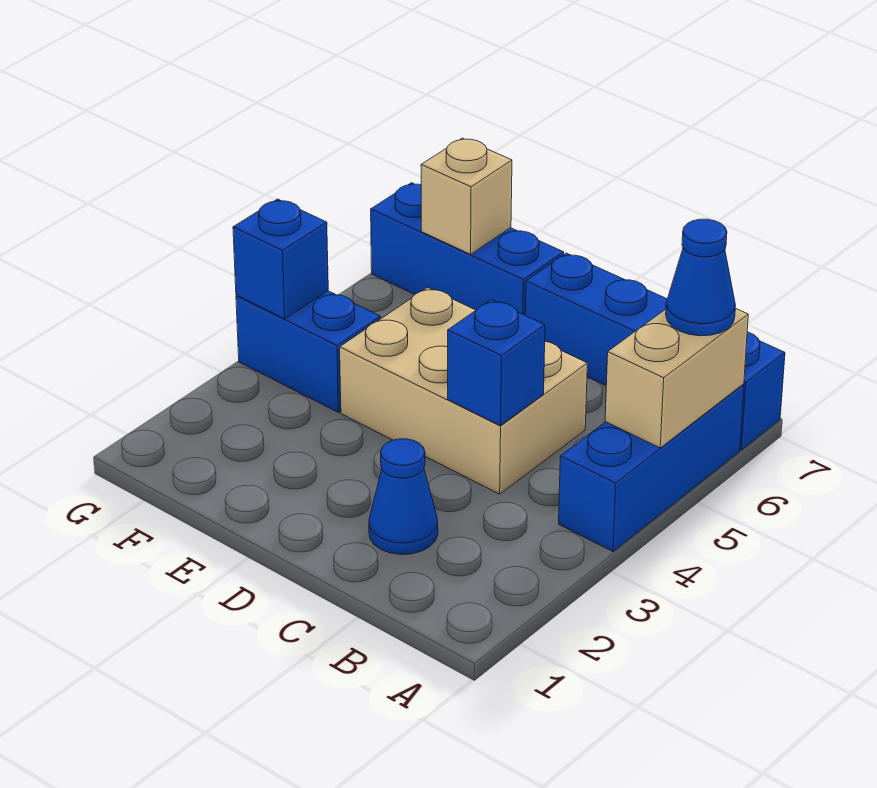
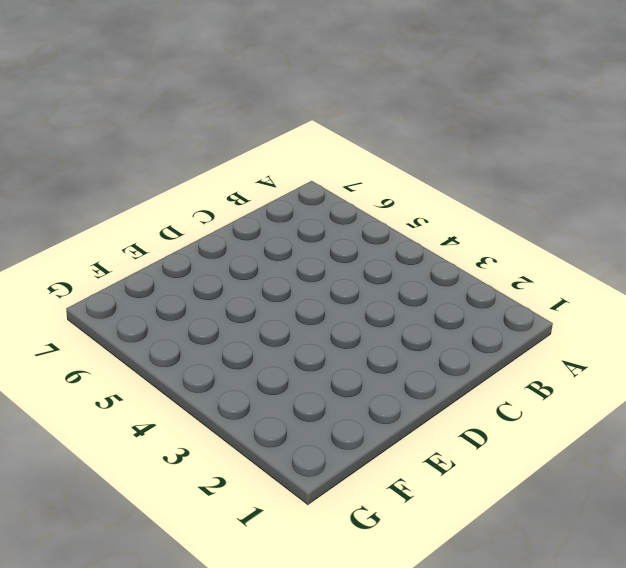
none -> blue 1x3 brick [559,384,744,552]
none -> blue 1x4 brick [525,253,785,450]

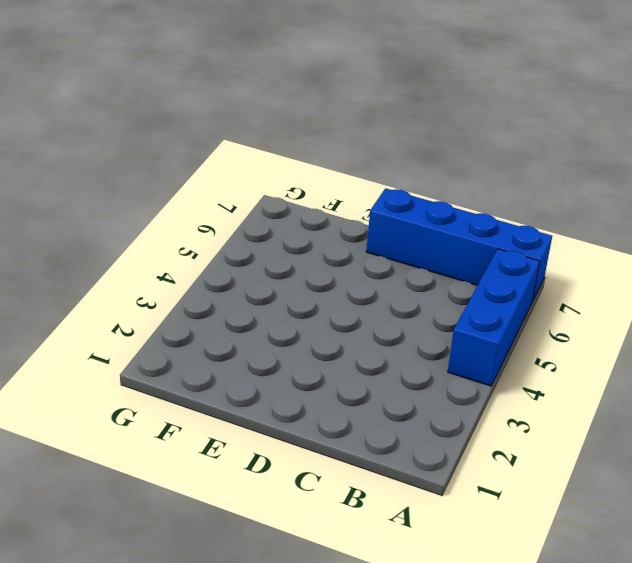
none -> blue 1x1 cone [369,439,438,555]
none -> tan 2x3 brick [340,287,587,494]

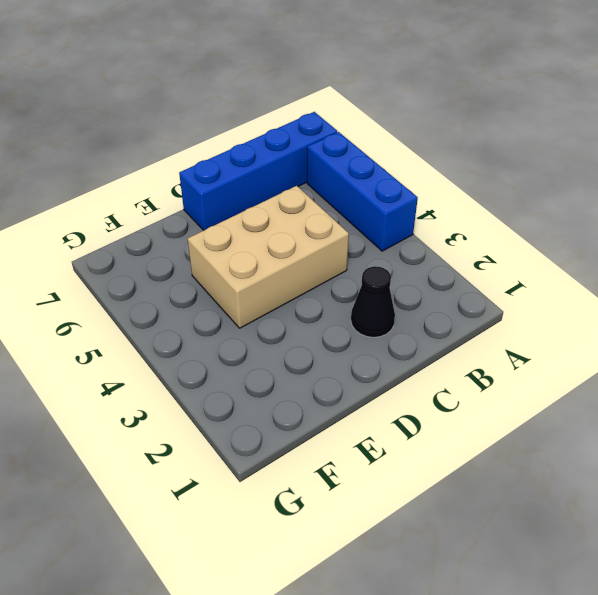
black 1x1 cone [351,266,395,337] -> blue 1x1 cone [369,439,438,555]
none -> blue 1x3 brick [371,183,564,315]
none -> blue 1x2 brick [236,291,381,412]

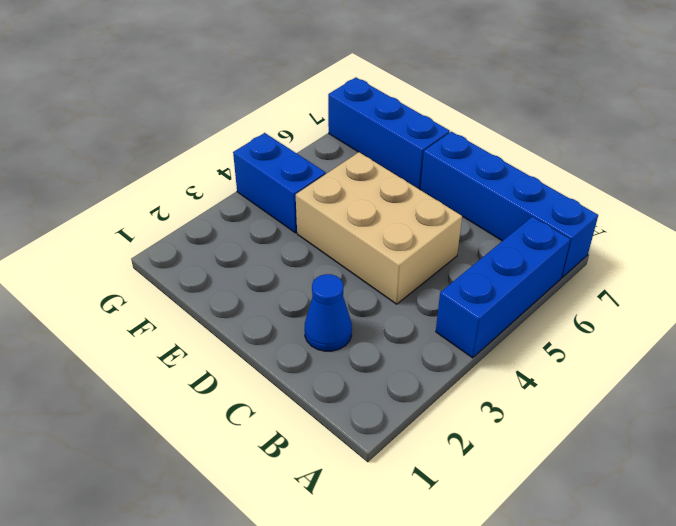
none -> tan 1x2 brick [605,308,748,448]
none -> blue 1x1 brick [448,300,545,425]

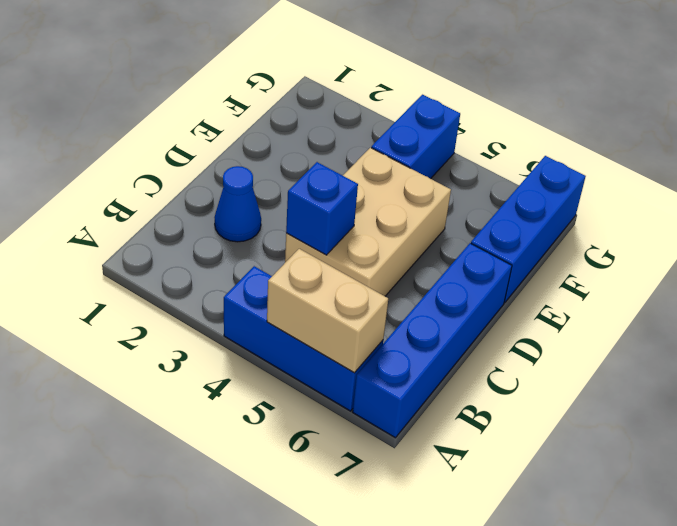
none -> tan 1x1 brick [421,138,512,254]
none -> blue 1x1 brick [233,199,328,319]

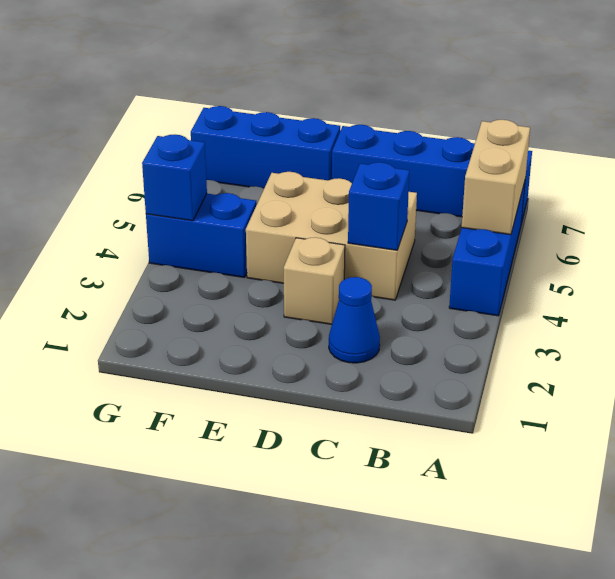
tan 1x1 brick [284,237,345,324] -> tan 1x1 brick moved to [421,138,512,254]
none -> blue 1x1 cone [666,219,736,336]

